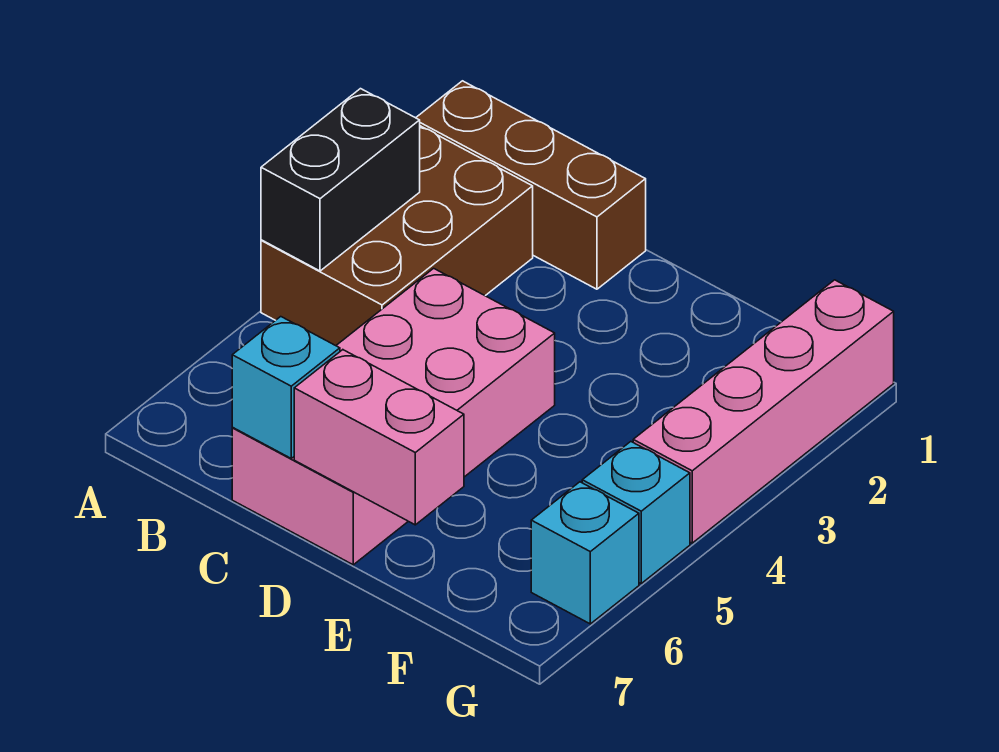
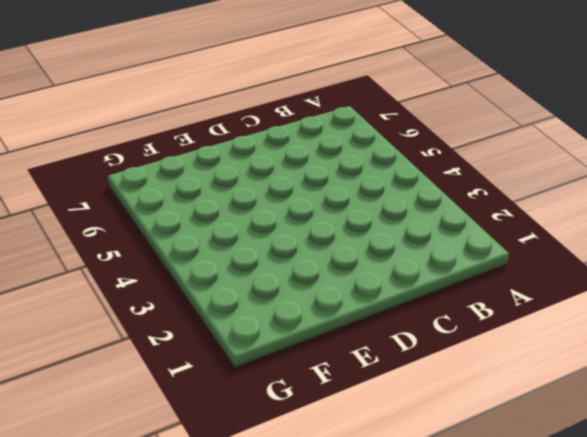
none -> brown 1x3 brick [416,81,646,289]
none -> brown 2x3 brick [261,126,533,346]

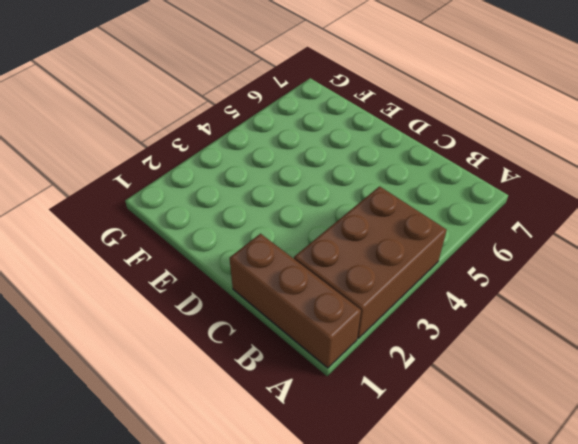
none -> pink 2x4 brick [232,268,555,565]
none -> pink 1x4 brick [633,280,894,543]

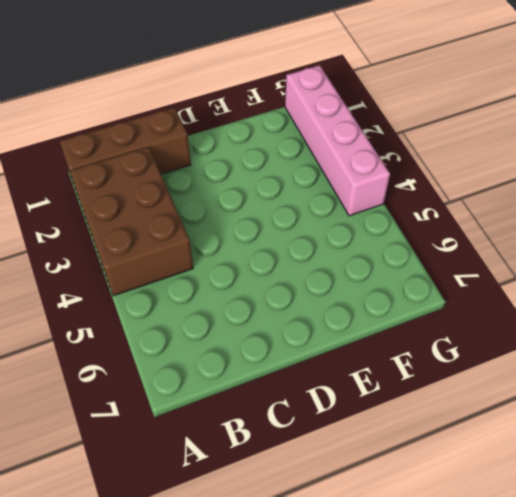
none -> pink 2x4 brick [232,268,555,565]
none -> cyan 1x1 brick [582,442,690,583]

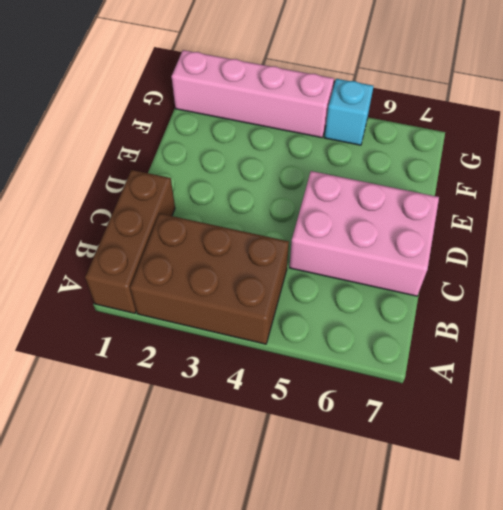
pink 2x3 brick [289,171,439,296] -> pink 2x4 brick [232,268,555,565]
none -> cyan 1x1 brick [531,482,639,624]
none -> black 1x2 brick [261,89,420,271]

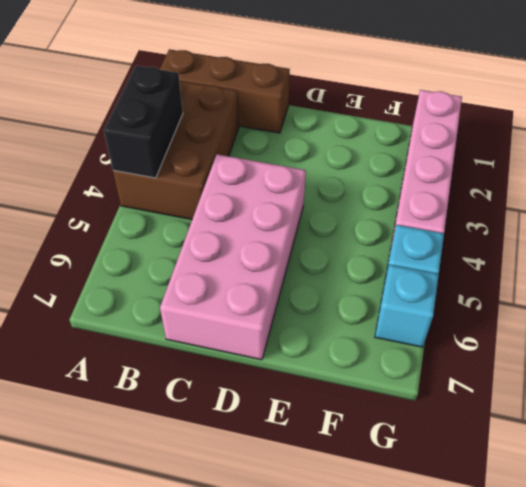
none -> cyan 1x1 brick [232,317,340,458]
none -> pink 1x2 brick [294,350,464,525]

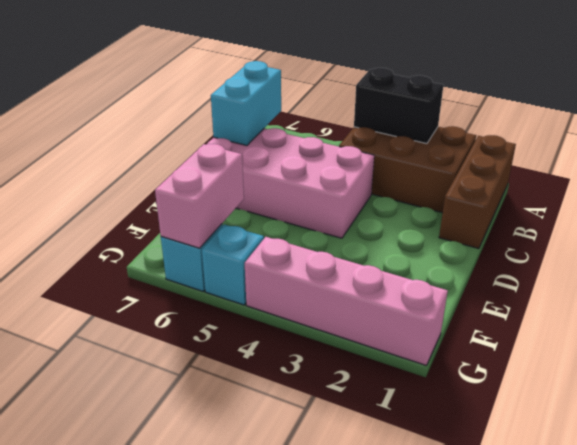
cyan 1x2 brick [211,61,281,146] -> cyan 1x1 brick [232,317,340,458]
pink 1x2 brick [155,144,244,248] -> pink 1x2 brick moved to [294,350,464,525]

